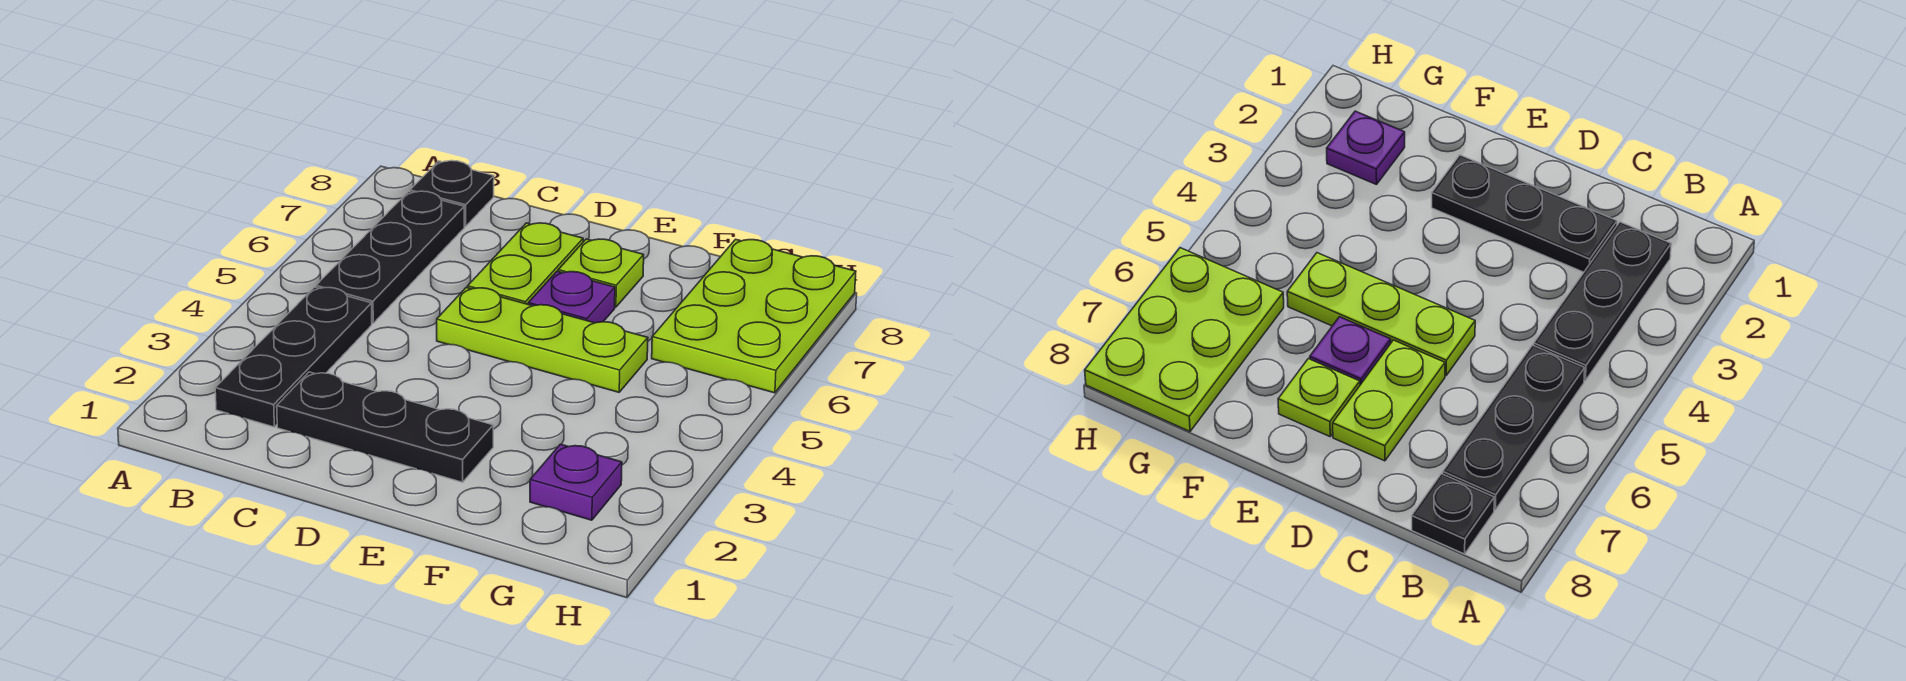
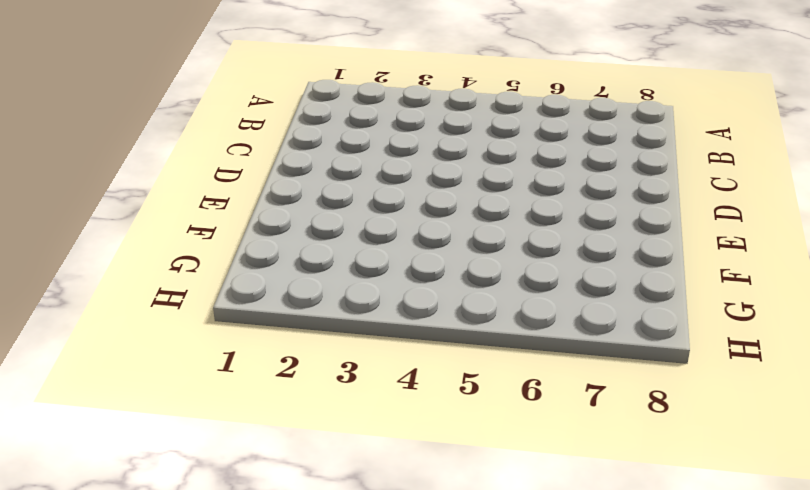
none -> black 1x3 plate [215,287,372,427]
none -> black 1x3 plate [316,191,464,323]

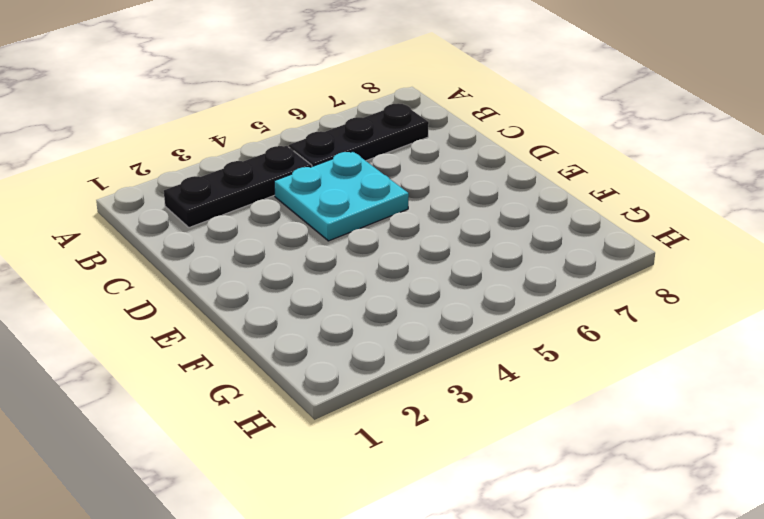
cyan 2x2 plate [274,152,409,241] -> lime 1x3 plate [437,287,648,392]
none -> black 1x1 plate [410,161,494,226]
none -> black 1x3 plate [277,372,493,482]

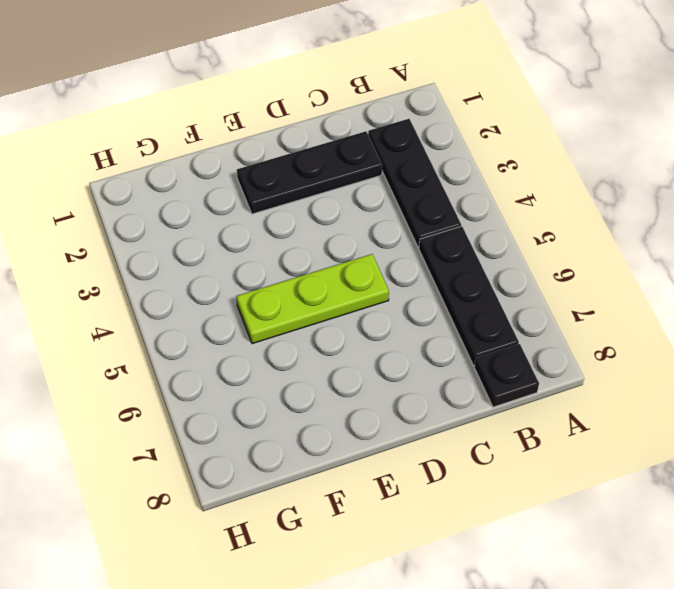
none -> lime 1x2 plate [468,223,583,304]
none -> purple 1x1 plate [528,271,615,323]

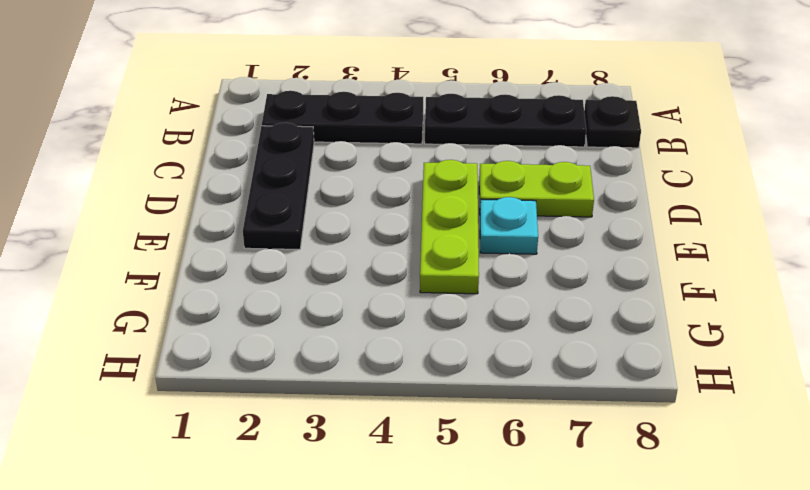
cyan 1x1 plate [480,197,538,254] -> purple 1x1 plate [528,271,615,323]
none -> lime 1x1 plate [558,239,644,307]
none -> purple 1x1 plate [530,444,622,520]

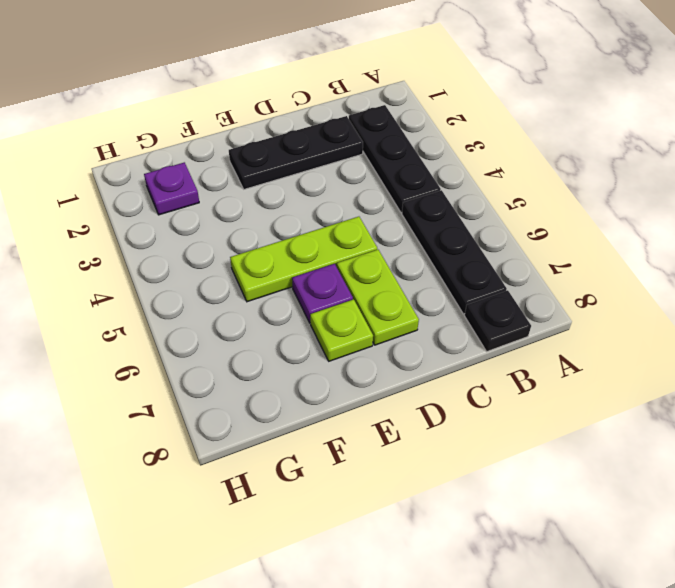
none -> lime 2x3 plate [652,239,856,393]

